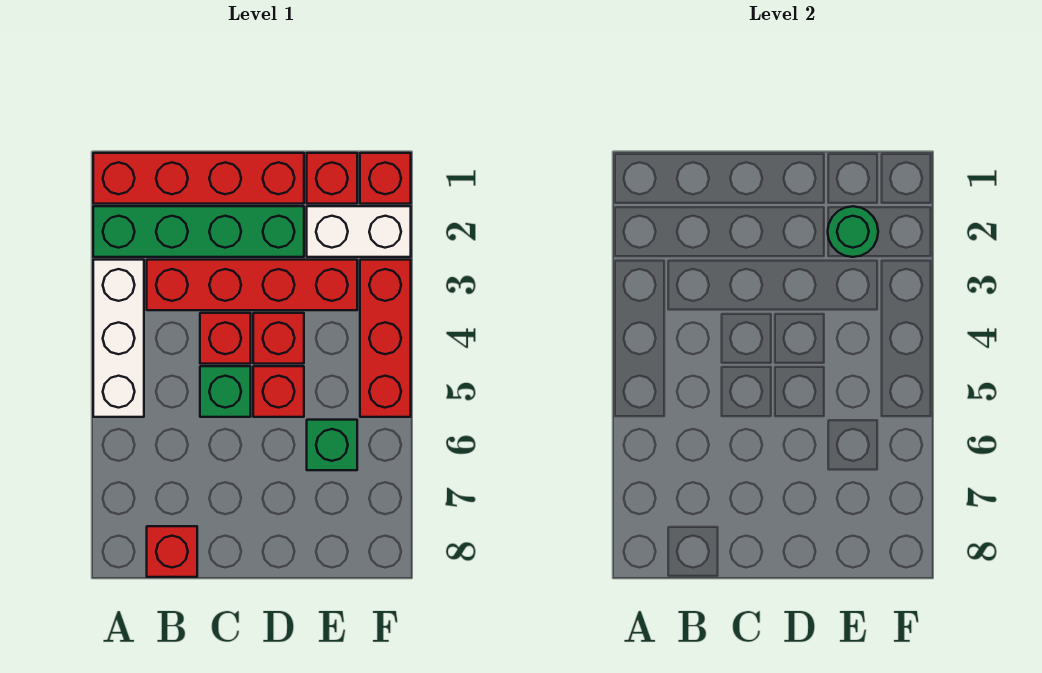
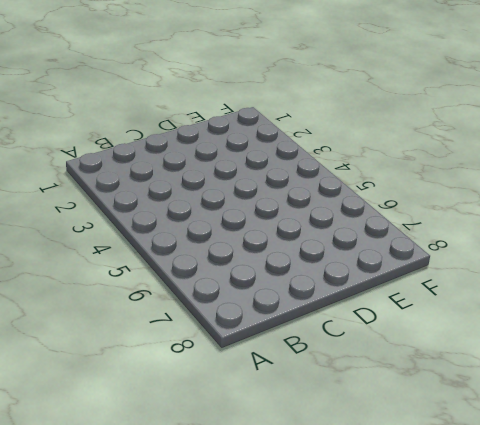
none -> red 1x4 brick [93,153,304,204]
none -> green 1x4 brick [93,206,304,257]
none -> white 1x3 brick [93,260,144,417]

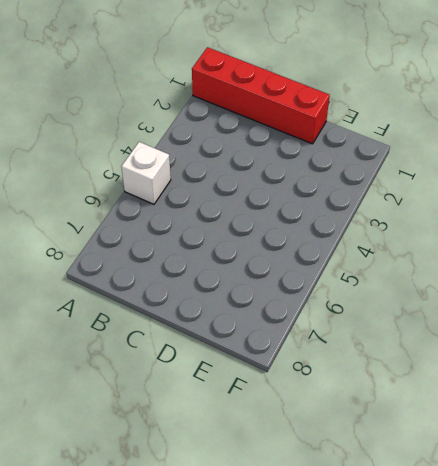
white 1x1 brick [121,142,171,204] -> white 1x3 brick [93,260,144,417]
none -> green 1x4 brick [93,206,304,257]
none -> red 1x4 brick [147,260,357,310]
none -> red 1x1 brick [147,526,197,577]

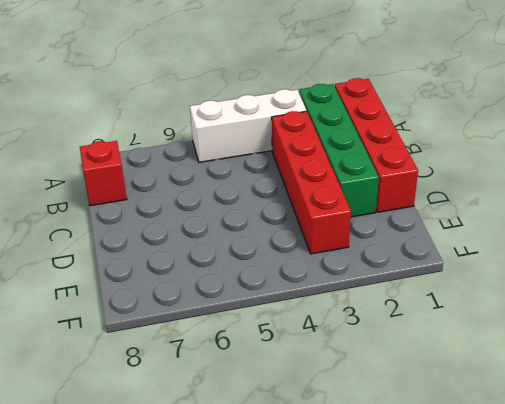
none -> red 1x1 brick [200,313,251,364]
none -> green 1x1 brick [200,366,251,417]
none -> red 1x1 brick [253,313,304,364]

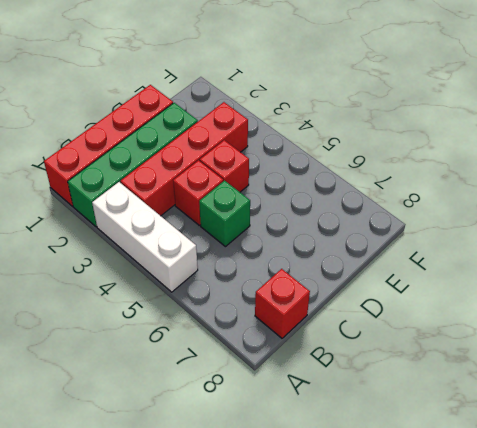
none -> red 1x1 brick [253,366,304,417]
none -> red 1x1 brick [307,153,357,204]
none -> white 1x2 brick [307,206,411,257]

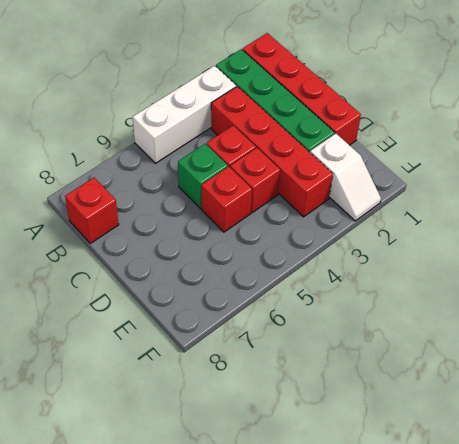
white 1x2 slope [310,134,381,221] -> white 1x2 brick [307,206,411,257]
none -> red 1x1 brick [307,153,357,204]
none -> green 1x1 brick [307,420,357,470]
none -> red 1x1 brick [360,153,411,204]

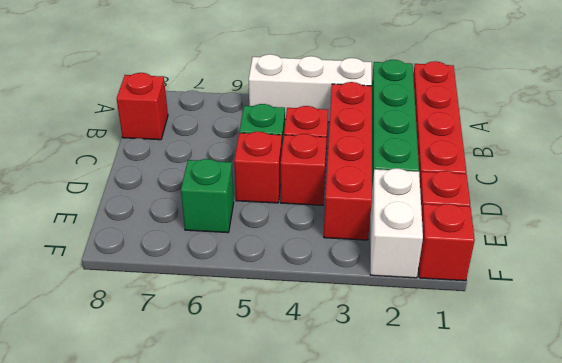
none -> red 1x3 brick [360,260,411,417]
none -> green 1x1 round brick [828,206,878,257]

